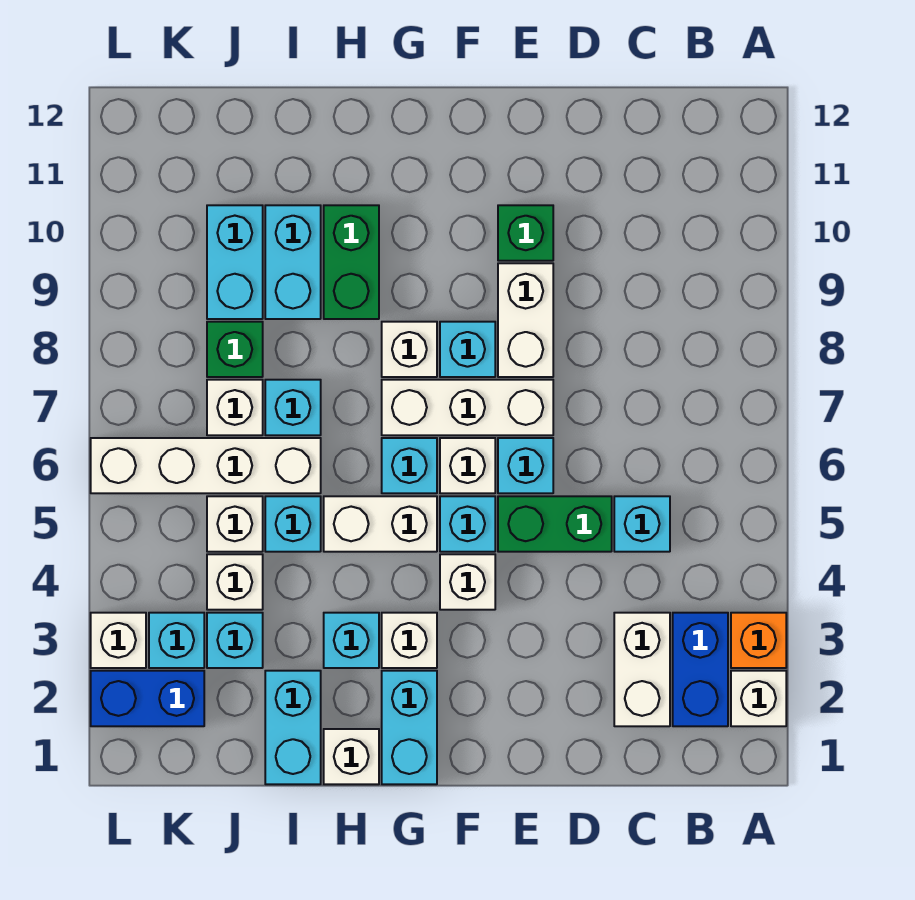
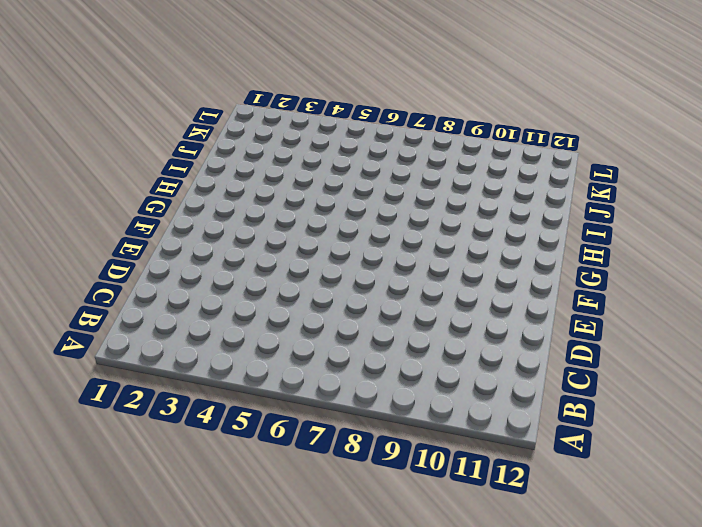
none -> white 1x1 brick [731,671,786,726]
none -> orange 1x1 brick [731,613,786,668]
none -> blue 1x2 brick [673,613,728,726]
none -> white 1x2 brick [614,613,670,726]

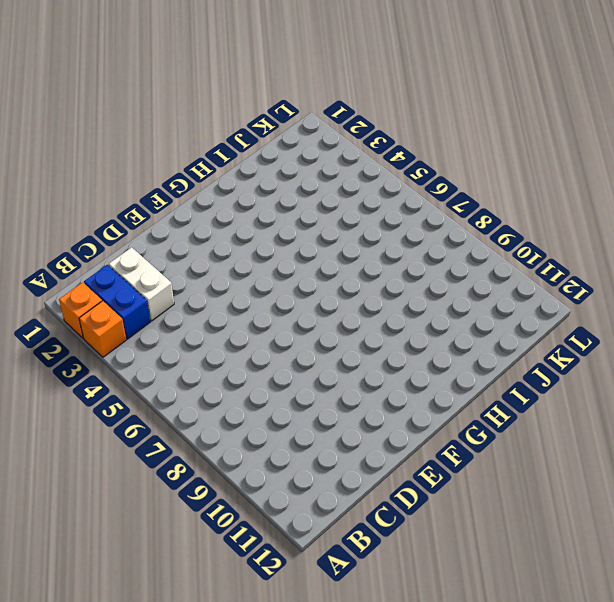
orange 1x1 brick [59,282,102,338] -> white 1x1 brick [731,671,786,726]
none -> cyan 1x1 brick [614,496,670,552]
none -> green 1x2 brick [498,496,612,552]
none -> cyan 1x1 brick [498,438,553,493]
none -> white 1x3 brick [382,380,553,435]

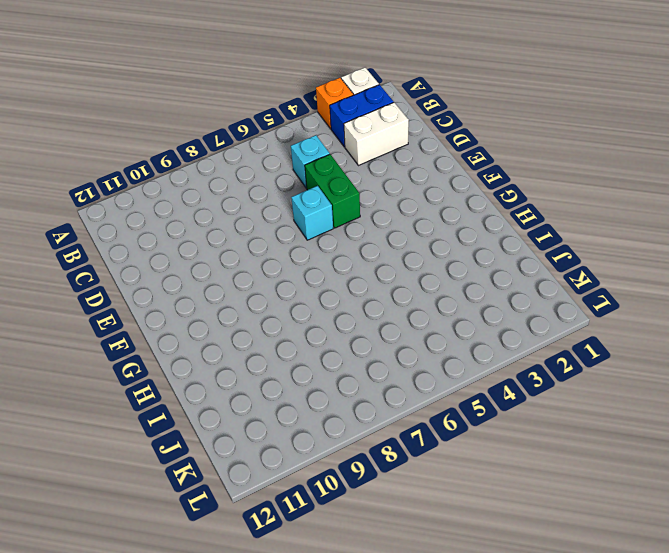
none -> white 1x3 brick [382,380,553,435]
none -> white 1x2 brick [498,263,553,377]
none -> green 1x1 brick [498,205,553,261]
none -> white 1x1 brick [440,554,495,610]

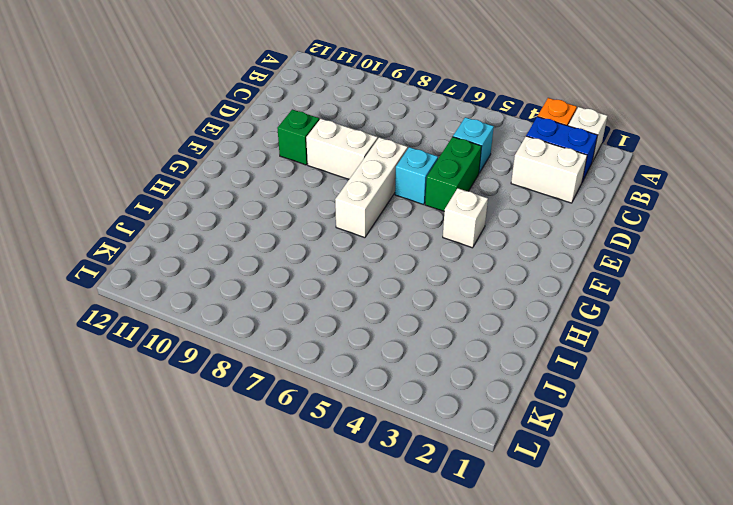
none -> cyan 1x1 brick [440,496,495,552]
none -> white 1x1 brick [440,438,495,493]
none -> cyan 1x1 brick [440,322,495,377]
none -> cyan 1x2 brick [382,671,437,784]

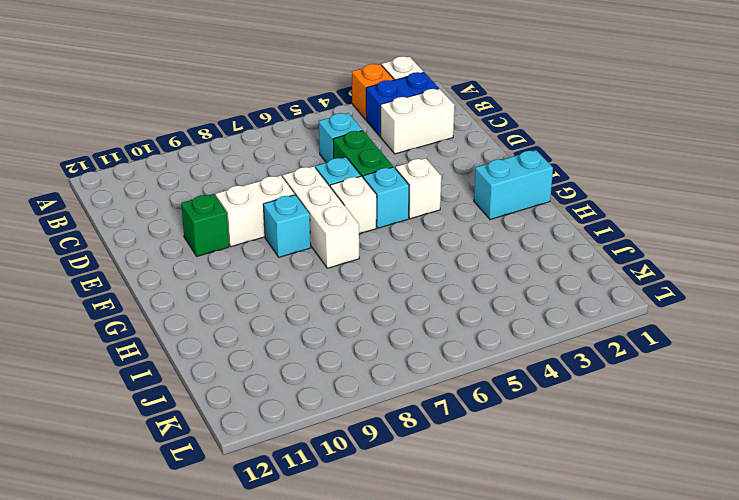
none -> white 1x1 brick [382,613,437,668]
none -> white 1x2 brick [324,496,437,552]
none -> cyan 1x1 brick [382,438,437,493]
none -> white 1x1 brick [382,322,437,377]

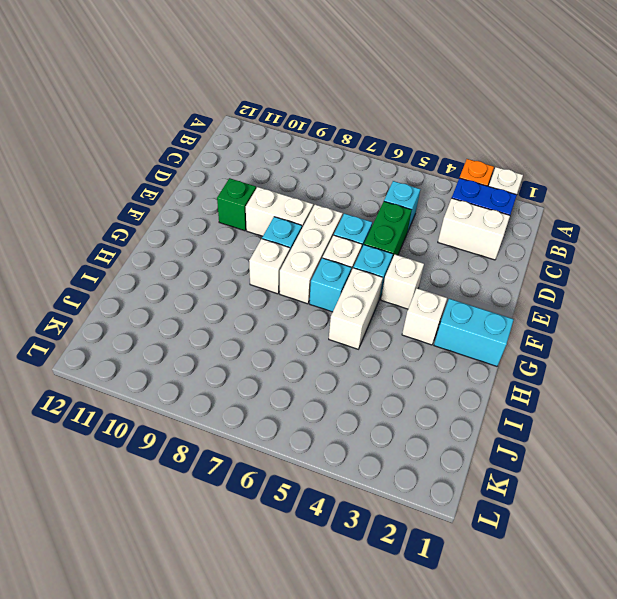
none -> white 1x1 brick [324,729,379,784]
none -> cyan 1x1 brick [324,613,379,668]
none -> green 1x2 brick [324,205,379,319]
none -> cyan 1x2 brick [265,671,321,784]

